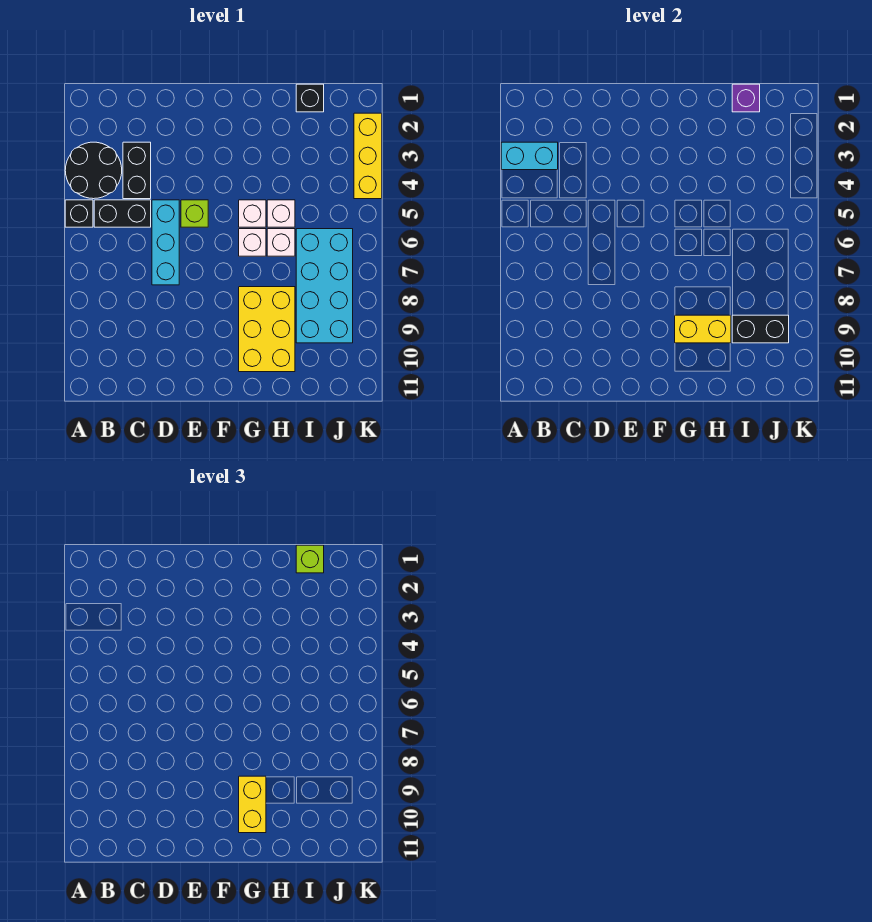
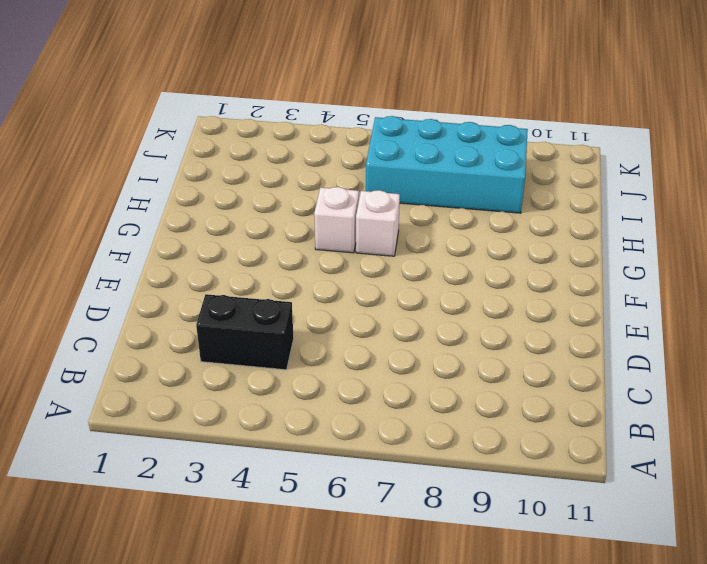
none -> black 2x2 round brick [65,142,122,199]
none -> black 1x1 brick [65,200,93,227]
none -> black 1x2 brick [94,200,151,227]

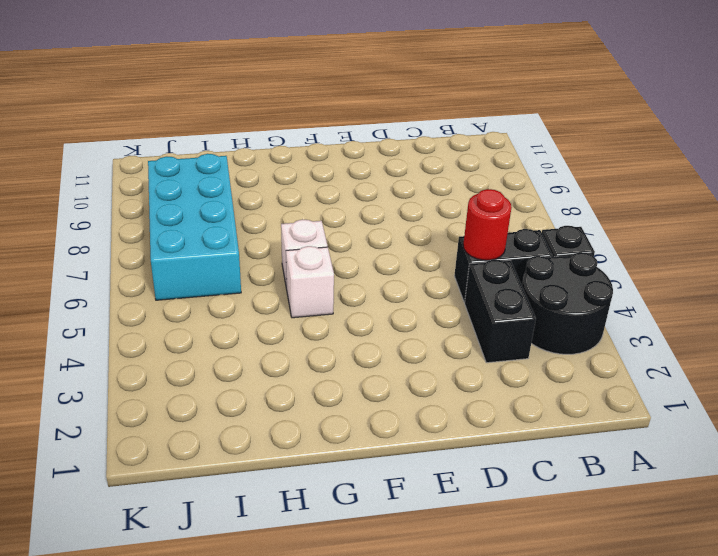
red 1x1 round brick [463,189,511,260] -> none
none -> cyan 1x3 brick [152,200,179,285]
none -> lime 1x1 brick [181,200,208,227]
none -> yellow 2x3 brick [239,287,295,372]

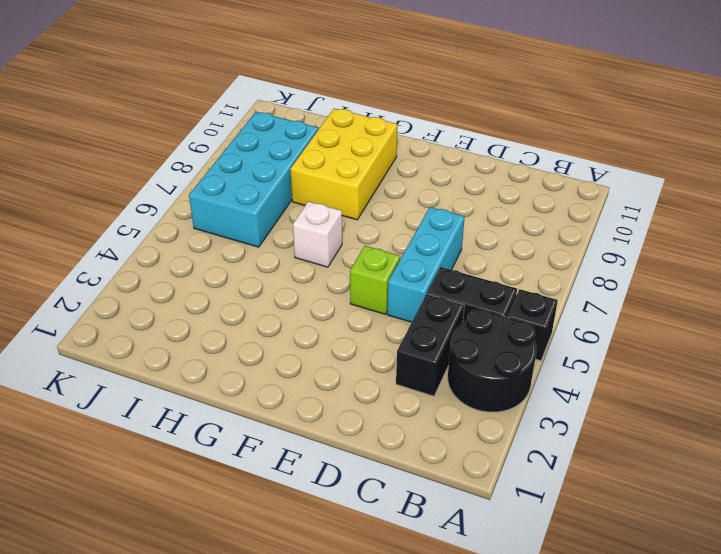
none -> white 1x1 brick [239,200,266,227]
none -> white 1x1 brick [267,200,295,227]
none -> white 1x1 brick [267,229,295,256]

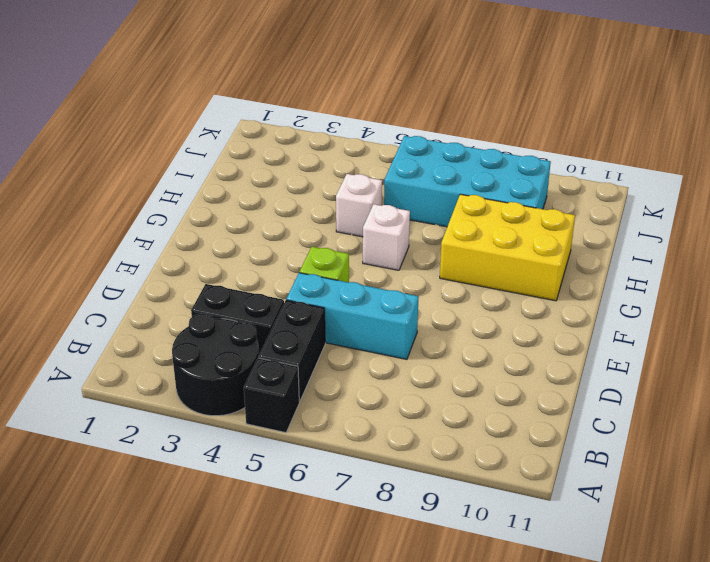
none -> white 1x1 brick [239,200,266,227]
none -> white 1x1 brick [267,229,295,256]
none -> black 1x1 brick [296,84,324,112]

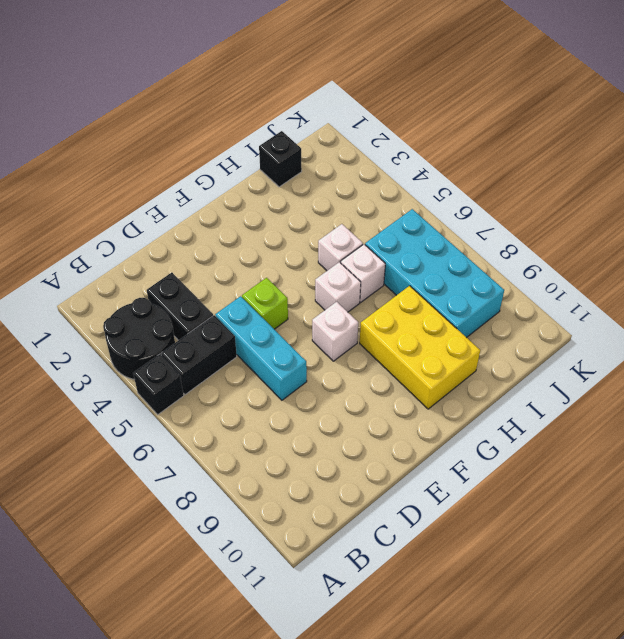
white 1x1 brick [312,302,358,361] -> white 1x1 brick moved to [239,200,266,227]
none -> yellow 1x3 brick [354,113,382,199]
none -> cyan 1x2 brick [501,142,558,170]
none -> yellow 1x2 brick [675,315,731,343]

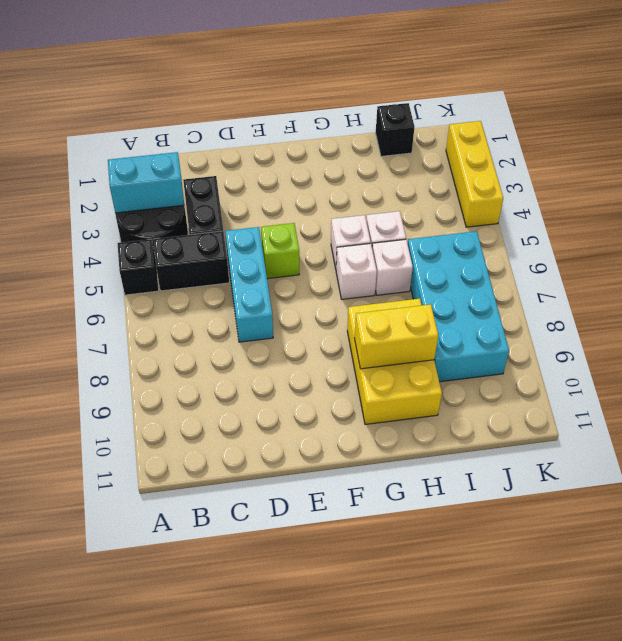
none -> purple 1x1 brick [732,84,760,112]
none -> black 1x2 brick [732,315,789,343]
none -> yellow 1x2 brick [239,776,266,833]

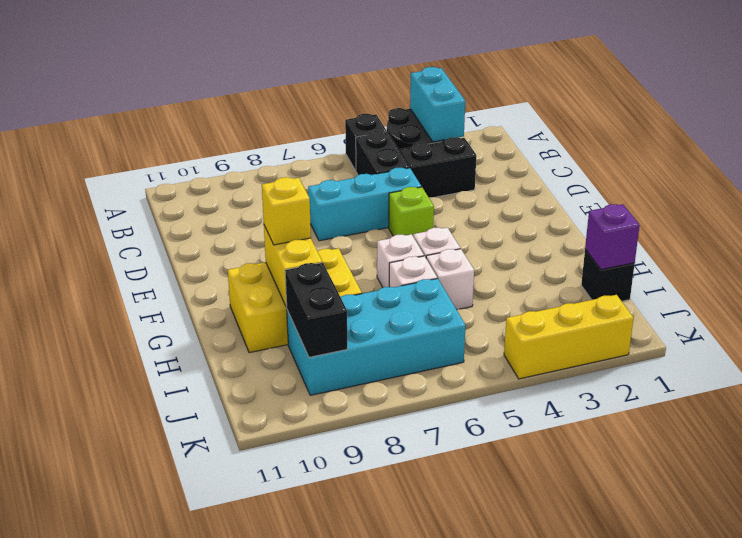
yellow 1x1 brick [262,177,311,245] -> yellow 1x2 brick [239,776,266,833]
none -> lime 1x1 brick [296,545,324,573]

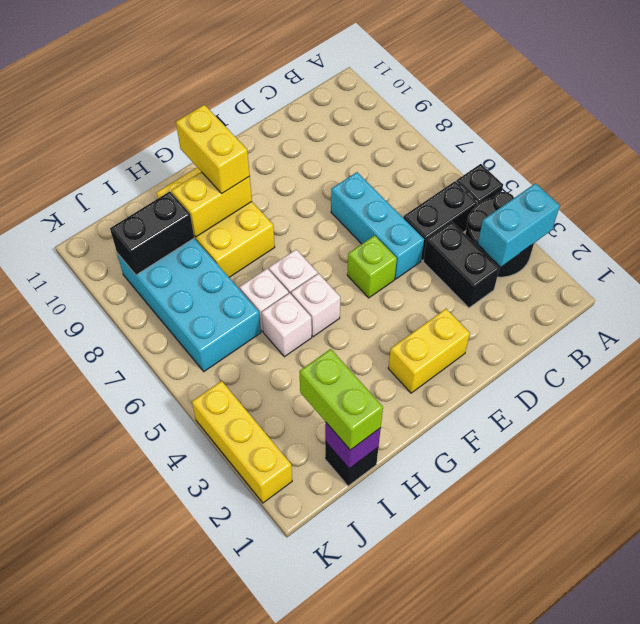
yellow 1x2 brick [388,309,470,393] -> none
lime 1x2 brick [299,349,383,450] -> lime 1x1 brick [296,545,324,573]

